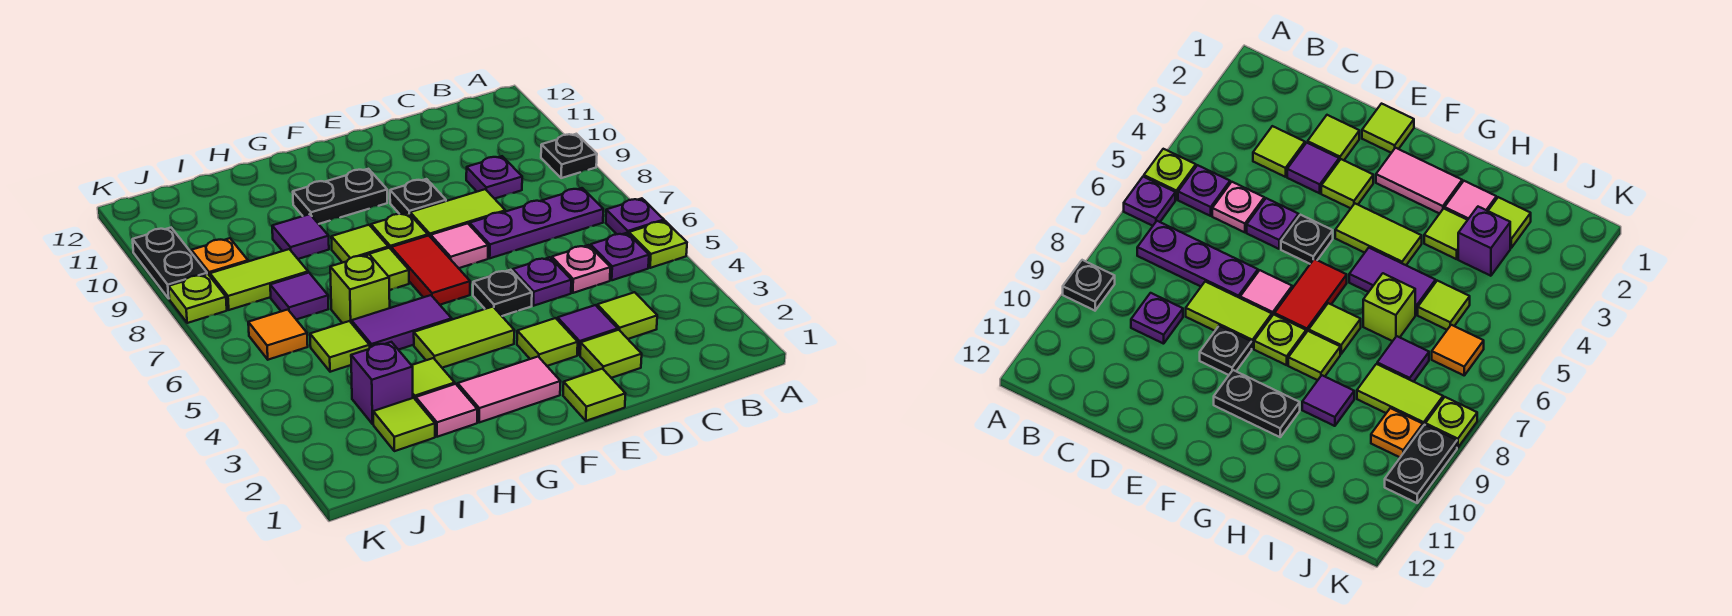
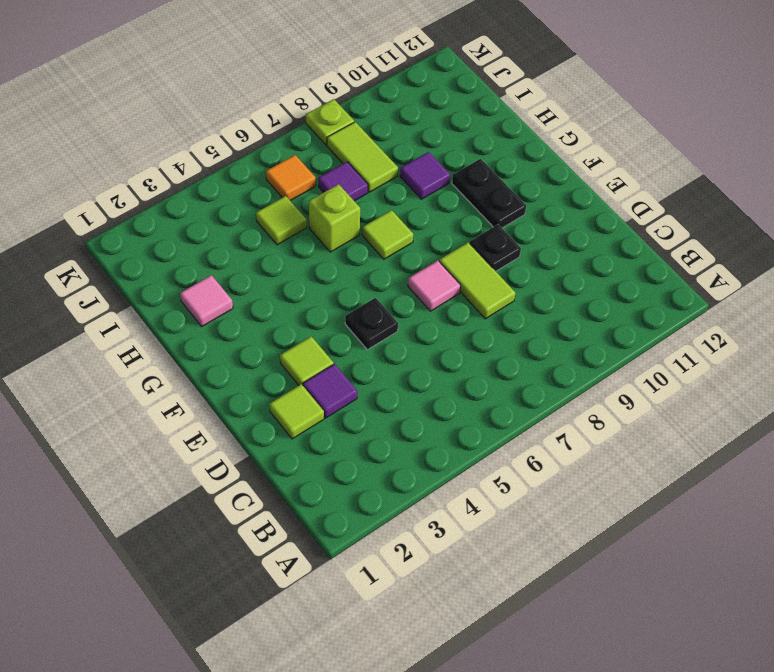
none -> lime 1x1 plate [629,221,687,268]
none -> purple 1x1 plate [606,198,664,234]
none -> black 1x1 plate [541,134,597,178]
none -> purple 1x1 plate [591,233,649,280]

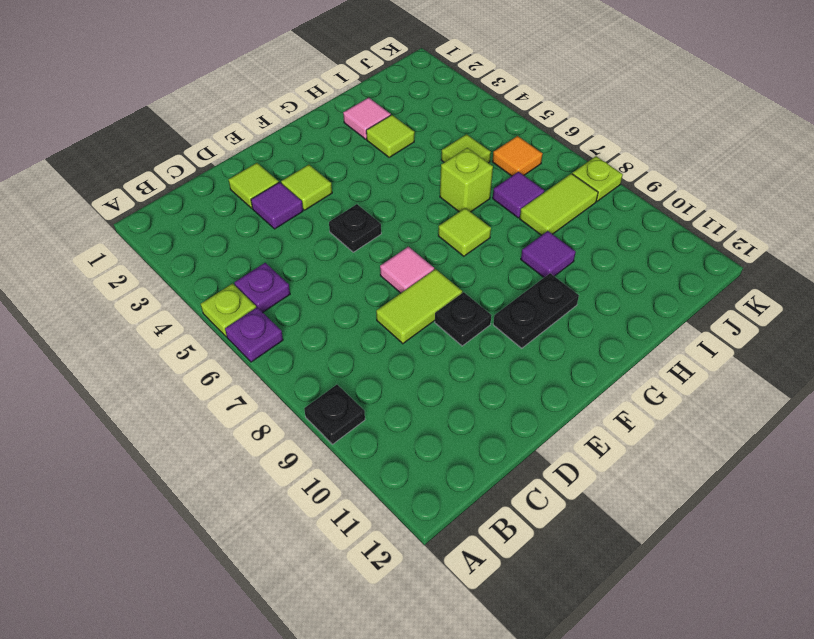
none -> purple 1x3 plate [470,188,603,258]
none -> lime 1x1 tile [597,292,657,339]
none -> pink 1x1 plate [552,245,610,293]
none -> purple 1x1 plate [466,156,522,199]

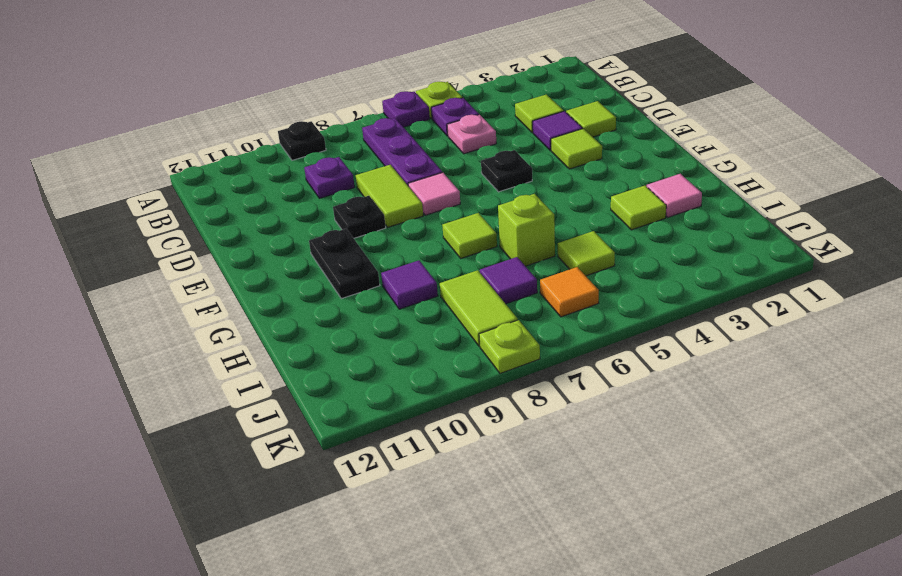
none -> purple 1x1 plate [513,257,571,306]
none -> lime 1x1 tile [563,369,625,421]
none -> pink 1x2 tile [458,357,560,422]
none -> lime 1x2 tile [414,307,514,368]

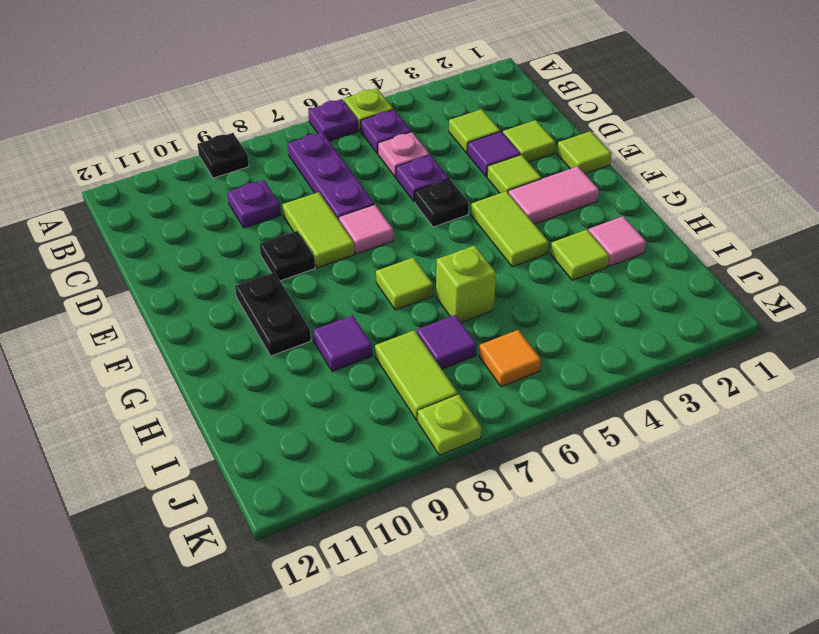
pink 1x2 tile [508,166,599,224] -> pink 1x2 tile turned to [458,357,560,422]
none -> red 1x2 tile [391,236,470,305]
none -> lime 1x1 plate [371,213,428,249]
none -> purple 1x2 tile [352,295,452,350]
none -> lime 1x1 tile [331,225,388,263]

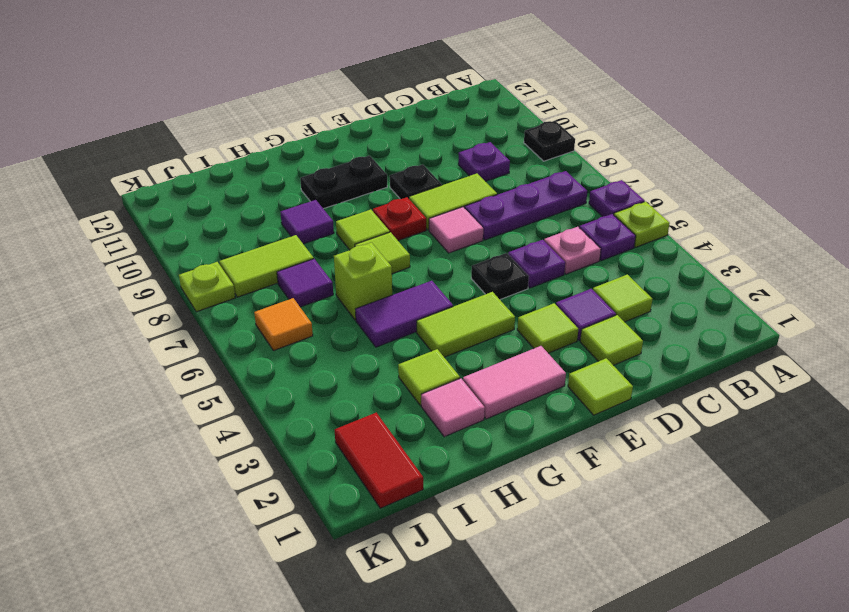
red 1x1 plate [373,197,426,241] -> lime 1x1 plate [371,213,428,249]
red 1x2 tile [335,413,423,508] -> red 1x2 tile moved to [391,236,470,305]
none -> lime 1x1 tile [373,398,435,451]
none -> purple 1x1 brick [351,342,413,424]
none -> lime 1x1 tile [310,321,370,372]
none -> orange 1x1 plate [191,238,248,276]

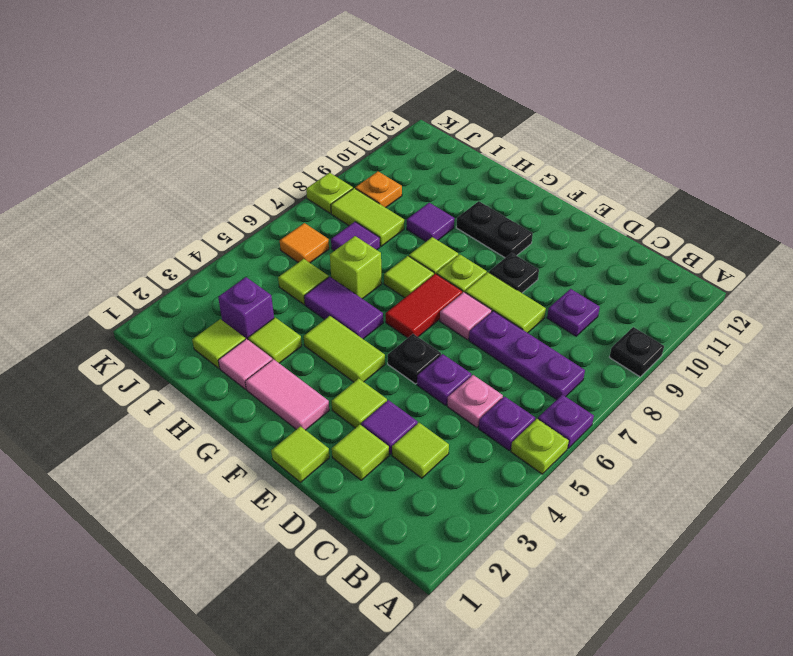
none -> black 1x2 plate [133,228,207,298]

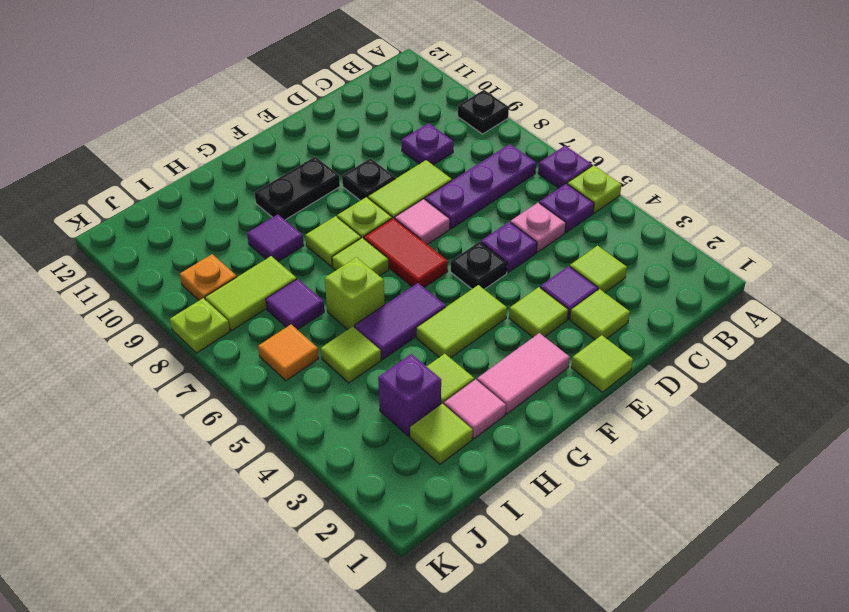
none -> black 1x2 plate [133,228,207,298]

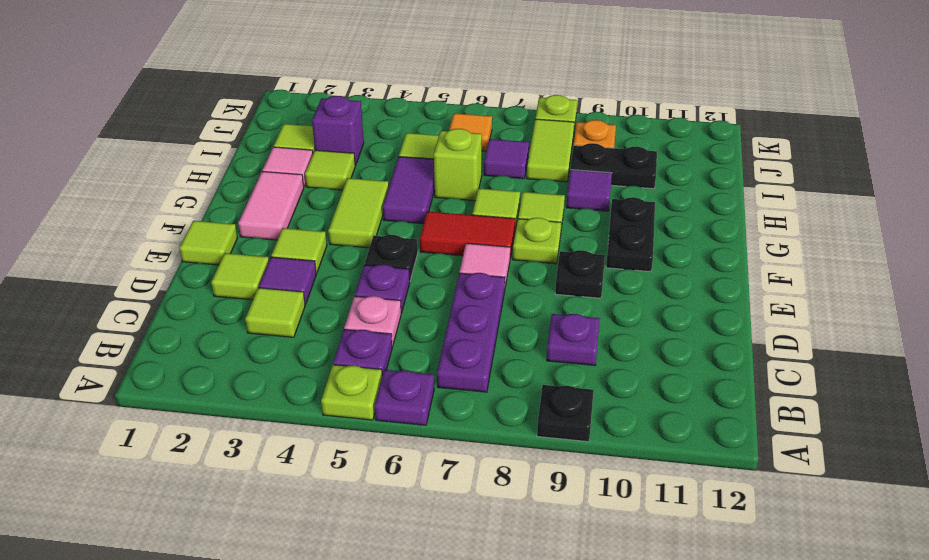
black 1x2 plate [570,143,657,189] -> black 1x2 plate moved to [133,228,207,298]
none -> lime 1x2 tile [410,189,505,237]

